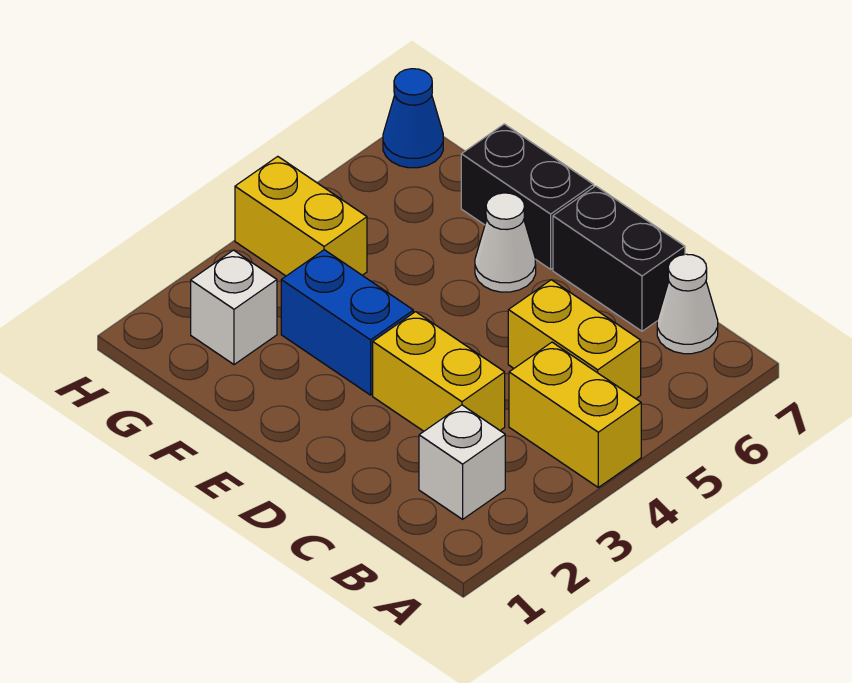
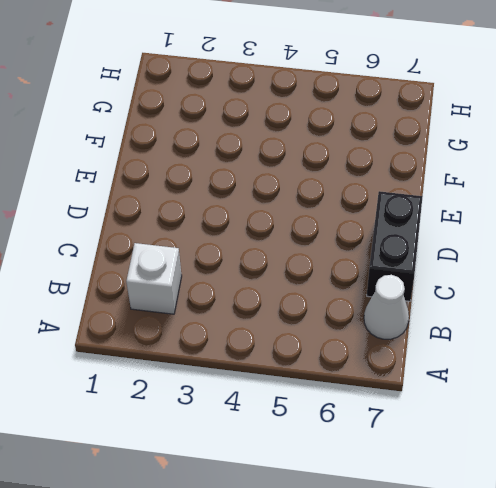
none -> yellow 1x2 brick [509,342,641,487]
none -> yellow 1x2 brick [508,280,641,399]
none -> yellow 1x2 brick [373,312,505,431]

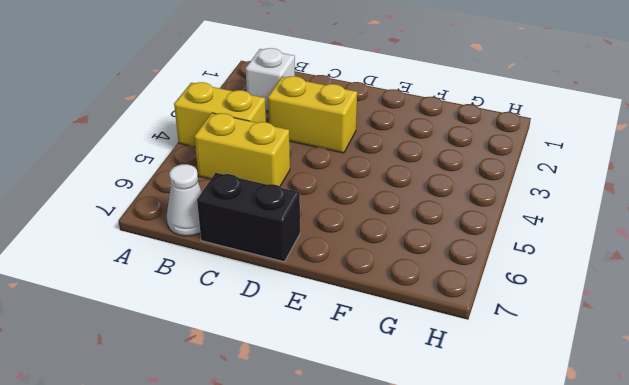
none -> blue 1x2 brick [281,250,413,395]
none -> white 1x1 cone [475,193,536,292]
none -> black 1x2 brick [461,124,594,269]

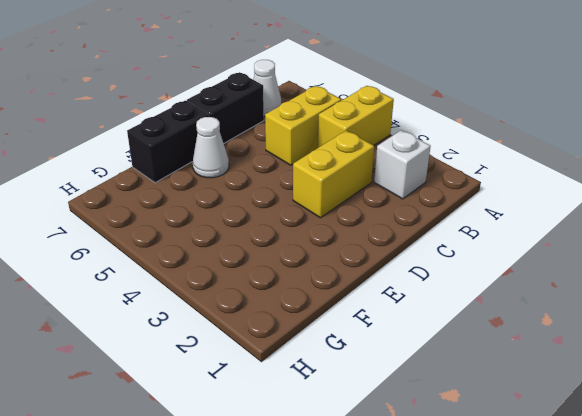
none -> blue 1x2 brick [281,250,413,395]
none -> white 1x1 brick [191,250,277,365]
none -> yellow 1x2 brick [235,156,367,276]

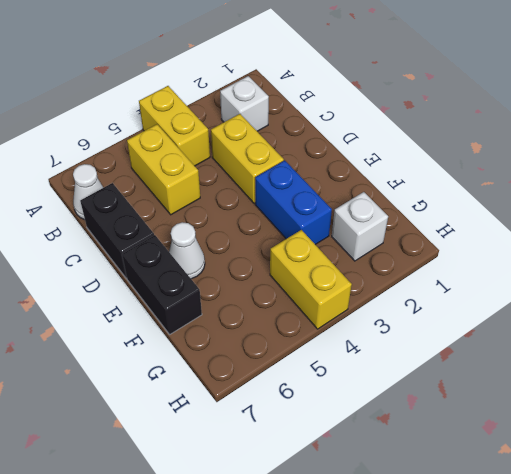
none -> blue 1x1 cone [383,69,443,168]

